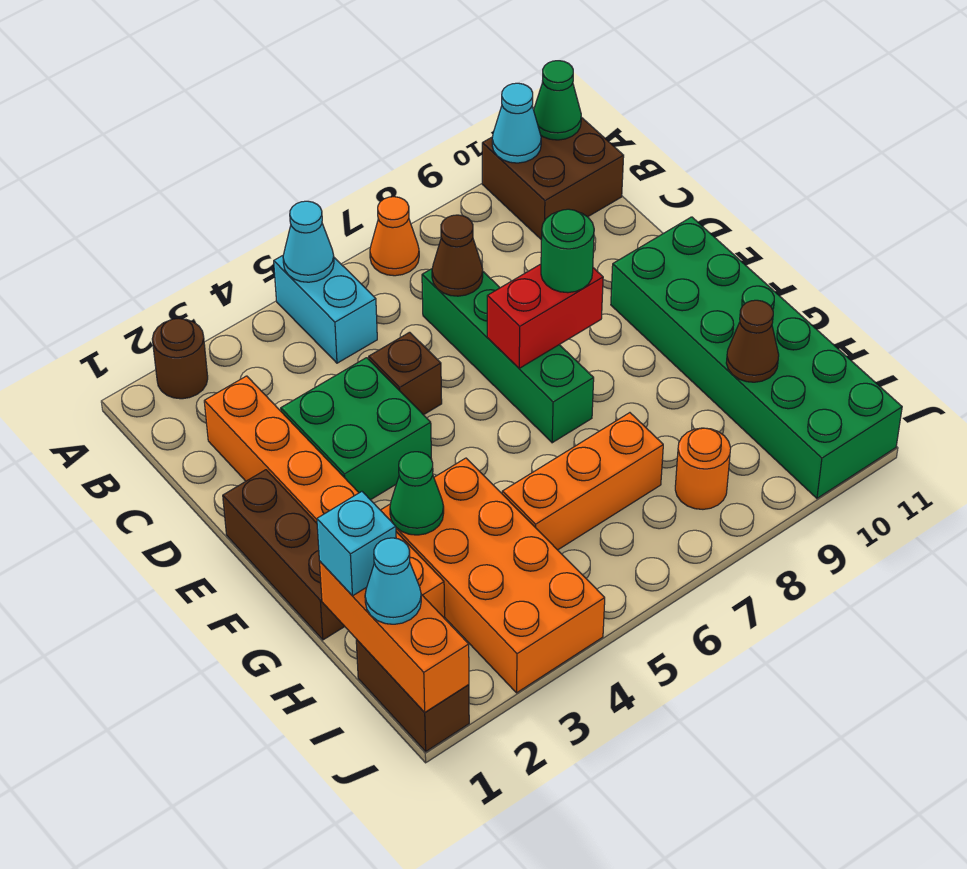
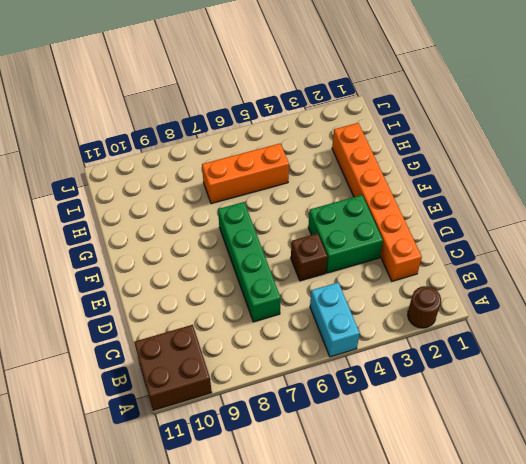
none -> orange 1x1 cone [370,197,419,276]
none -> brown 1x3 brick [223,470,345,640]
none -> green 2x6 brick [611,217,902,498]

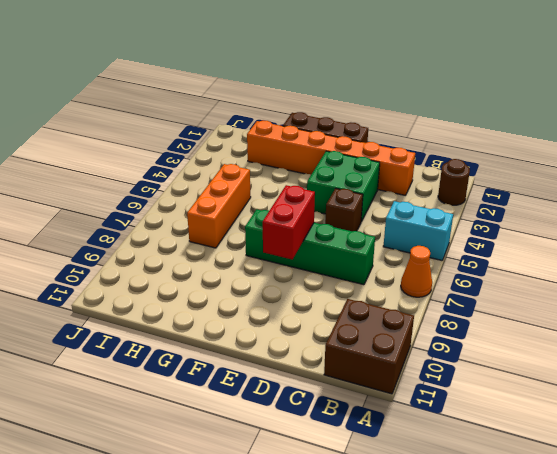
none -> green 2x6 brick [611,217,902,498]
none -> orange 2x4 brick [381,458,605,693]
none -> brown 1x2 brick [356,639,469,751]

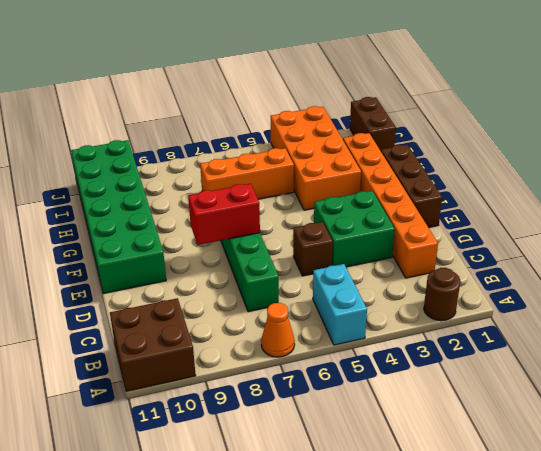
none -> orange 1x1 round brick [675,428,731,509]
none -> cyan 1x1 cone [283,201,334,282]
none -> cyan 1x1 cone [492,83,541,163]

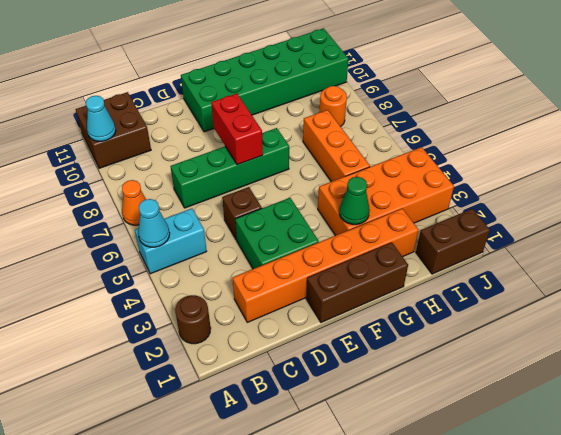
none -> green 1x1 cone [534,61,581,140]
none -> brown 1x1 cone [432,215,483,296]
none -> orange 1x3 brick [320,562,469,712]

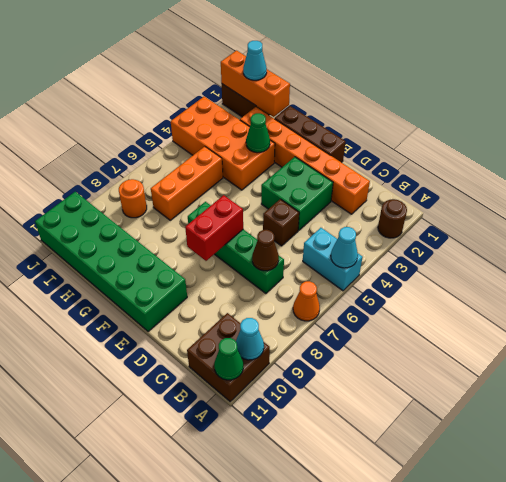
none -> brown 1x1 cone [726,300,779,382]
none -> green 1x1 round brick [541,209,594,293]
none -> cyan 1x1 brick [317,491,396,596]

